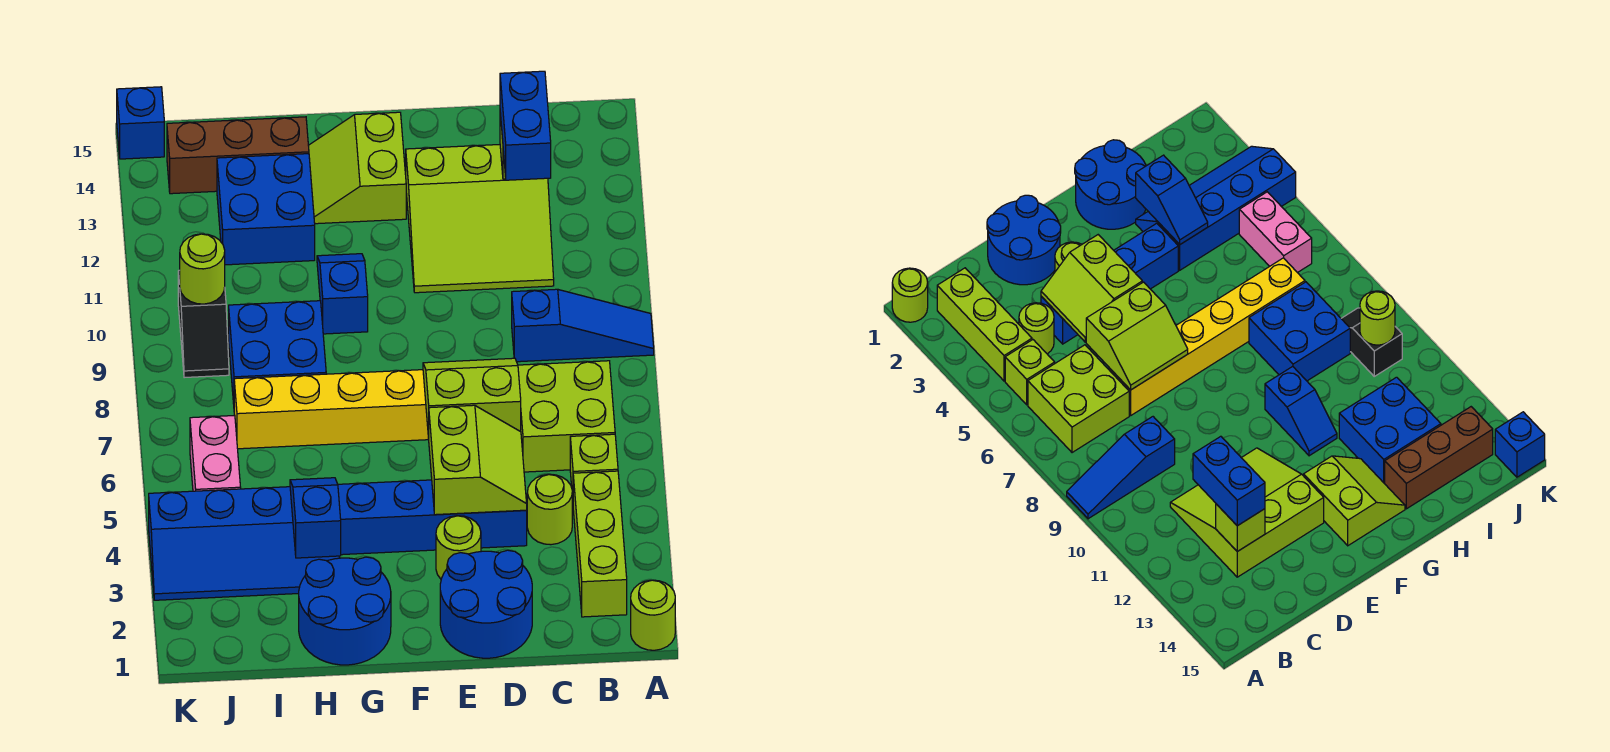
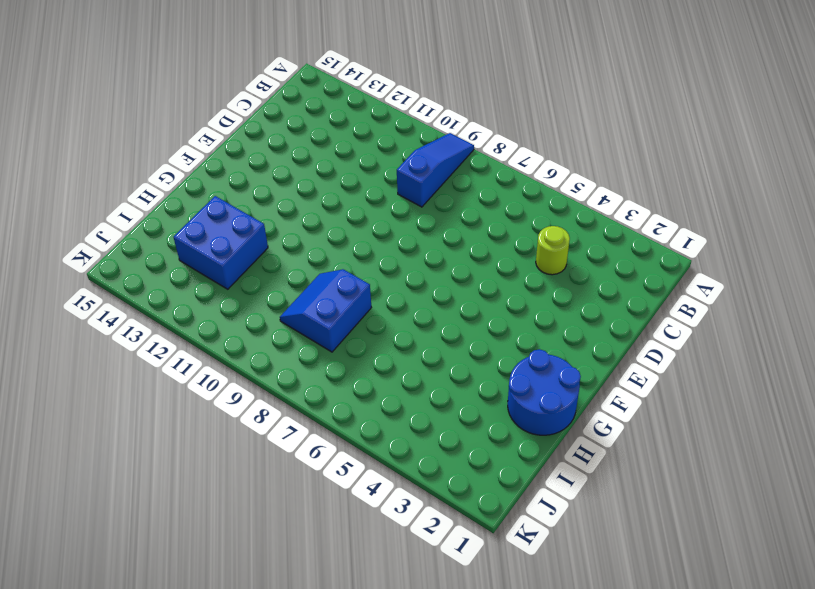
blue 2x2 slope [280,269,371,352] -> blue 2x2 brick [229,301,326,404]
none -> lime 1x1 round brick [631,580,675,650]
none -> lime 1x3 brick [573,471,627,617]
none -> lime 1x1 brick [570,434,618,499]

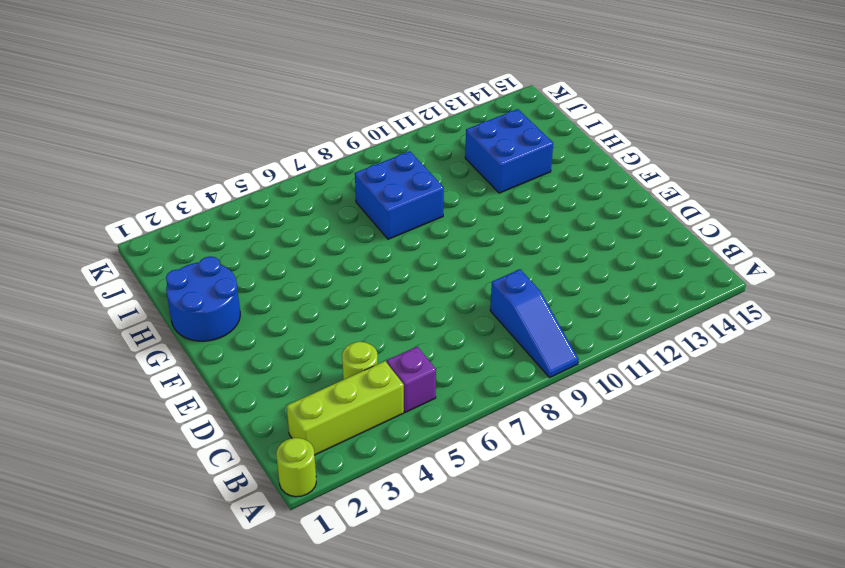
purple 1x1 brick [387,347,436,412] -> lime 1x1 brick [570,434,618,499]
none -> lime 2x2 brick [518,361,615,472]
none -> lime 3x3 slope [406,145,554,293]
none -> blue 2x2 round brick [440,550,532,658]

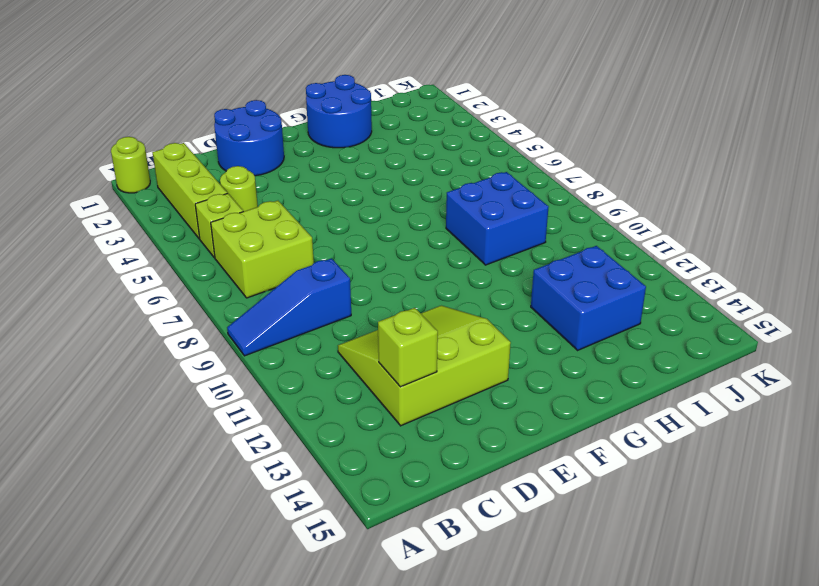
none -> blue 1x4 brick [338,480,527,555]
none -> yellow 1x6 brick [234,370,429,449]
none -> lime 1x1 round brick [436,516,481,579]

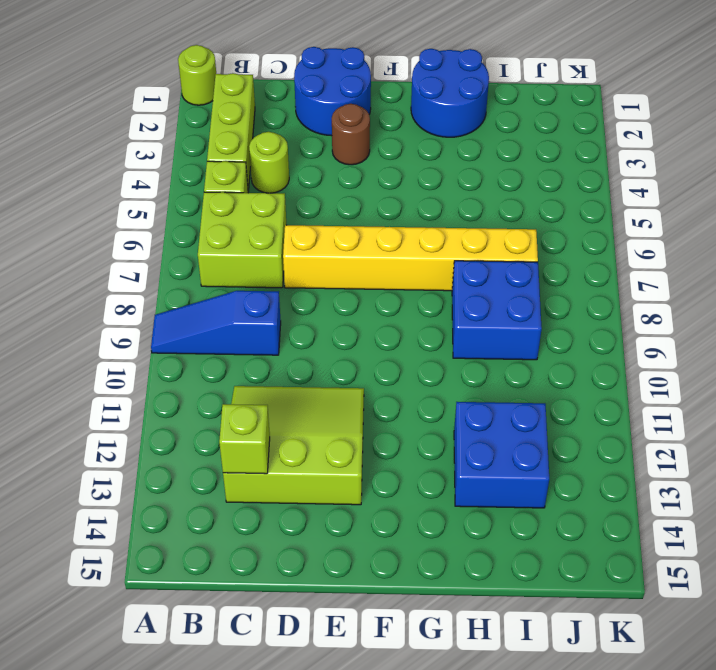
brown 1x1 round brick [332,104,370,165] -> lime 1x1 round brick [436,516,481,579]
none -> blue 1x4 brick [338,480,527,555]
none -> lime 2x2 slope [308,112,406,224]
none -> blue 1x2 slope [317,254,368,334]

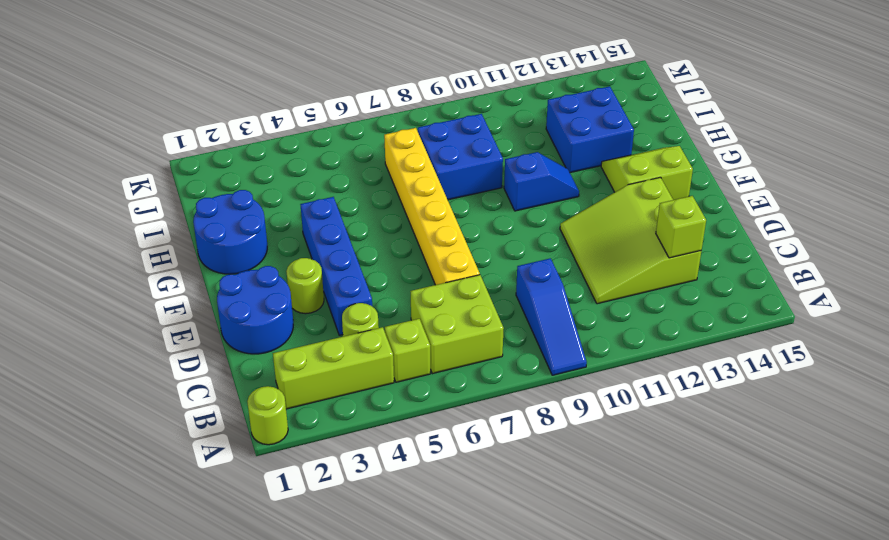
none -> blue 2x4 slope [149,487,339,600]
none -> brown 1x3 brick [167,117,309,194]
none -> pink 1x2 brick [190,415,241,491]

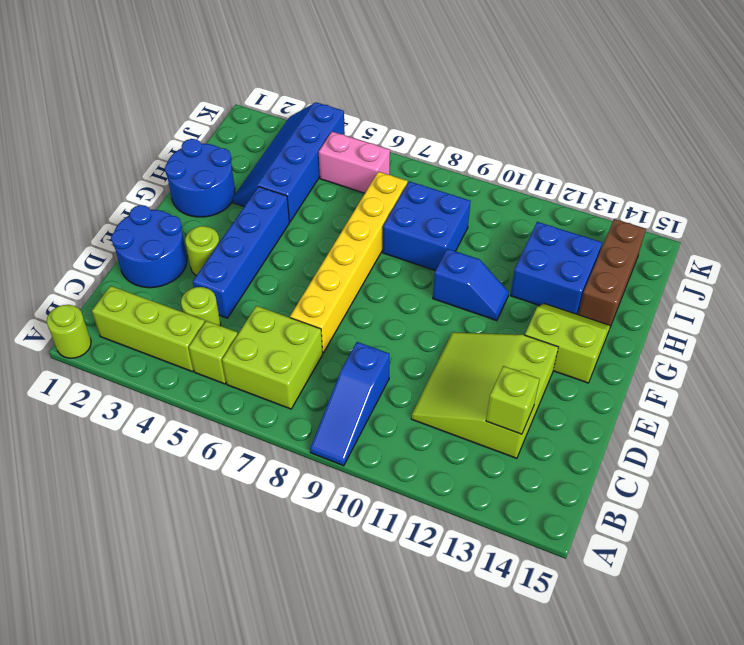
none -> black 1x2 slope [178,270,229,378]
none -> blue 1x1 brick [117,87,164,159]
none -> lime 2x2 slope [429,405,527,515]

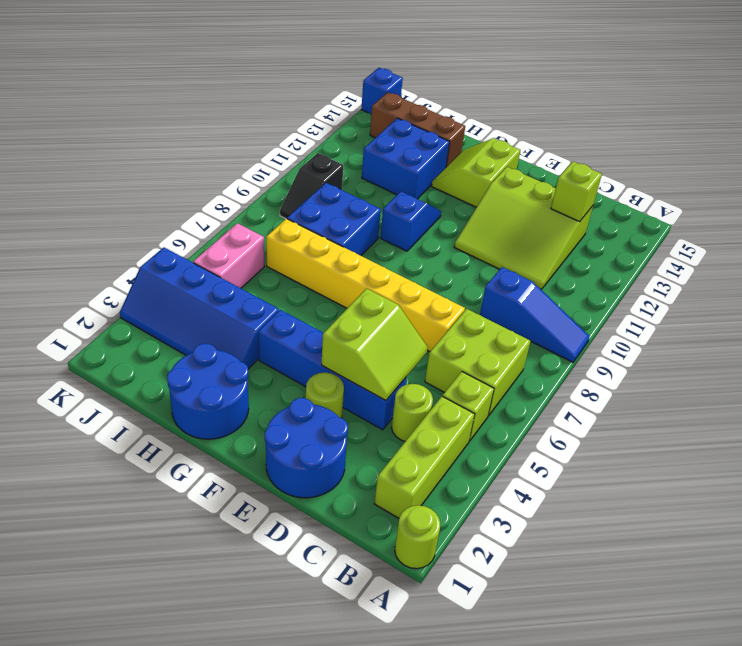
none -> lime 2x2 slope [423,358,521,438]
none -> blue 1x2 slope [290,478,341,558]
none -> lime 1x1 round brick [180,234,225,304]

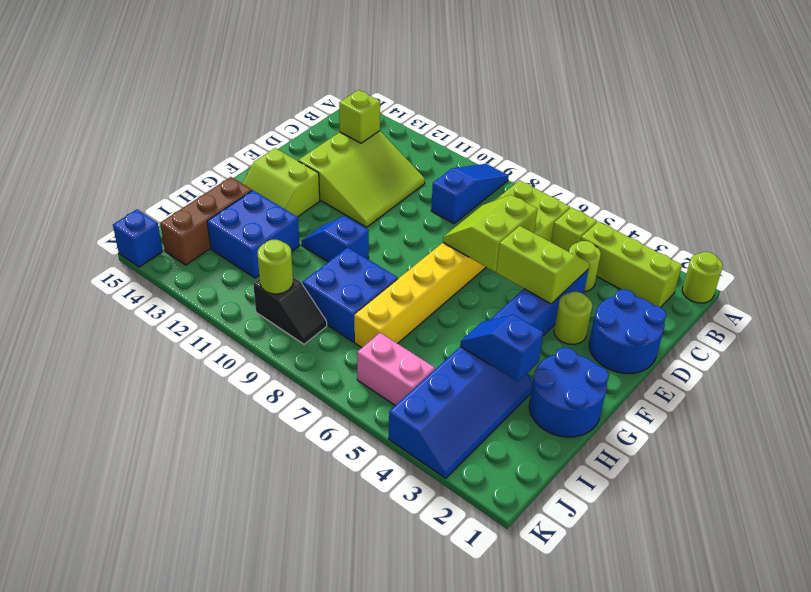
none -> blue 1x2 brick [500,71,551,180]

